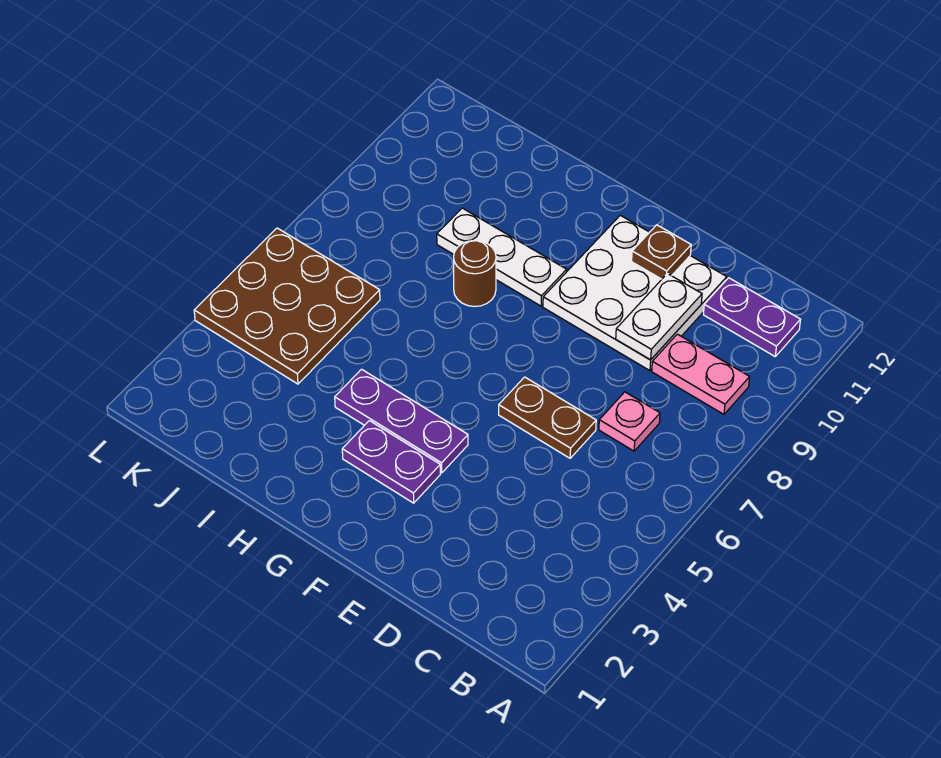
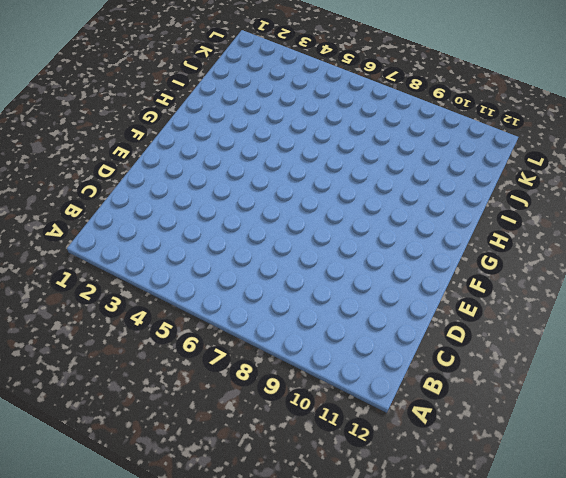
none -> pink 1x2 plate [652,334,750,414]
none -> purple 1x2 plate [703,278,801,356]
none -> pink 1x1 plate [599,392,660,451]

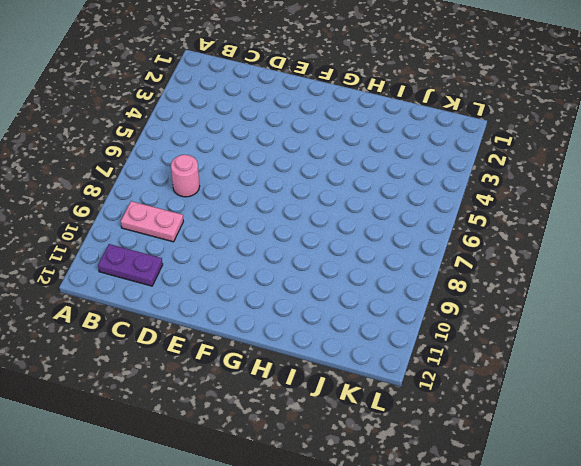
pink 1x1 round brick [171,155,200,197] -> pink 1x1 plate [599,392,660,451]
none -> brown 1x2 plate [499,377,596,458]
none -> white 3x3 plate [543,215,727,371]
none -> purple 1x2 plate [342,421,440,503]

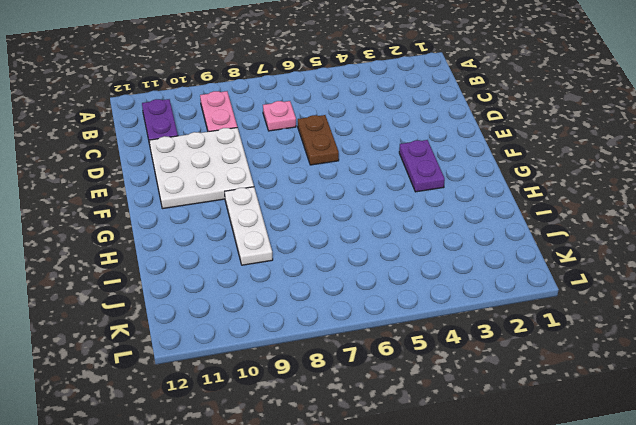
none -> purple 1x3 plate [335,369,468,473]
none -> brown 1x1 round brick [454,241,496,307]
none -> brown 3x3 plate [194,228,380,384]

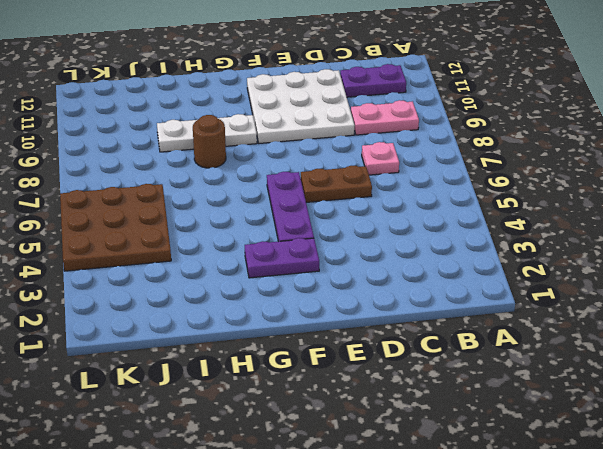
purple 1x3 plate [267,172,314,242] -> purple 1x3 plate turned to [335,369,468,473]
none -> white 1x2 plate [616,274,702,360]
none -> brown 1x1 plate [632,225,691,279]

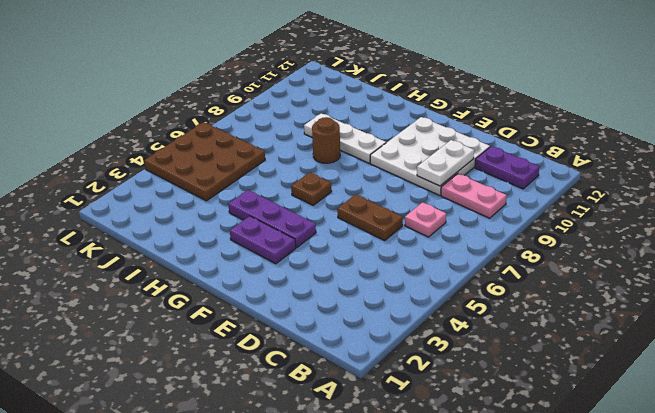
brown 1x1 plate [291,172,332,205] -> brown 1x1 plate moved to [632,225,691,279]

